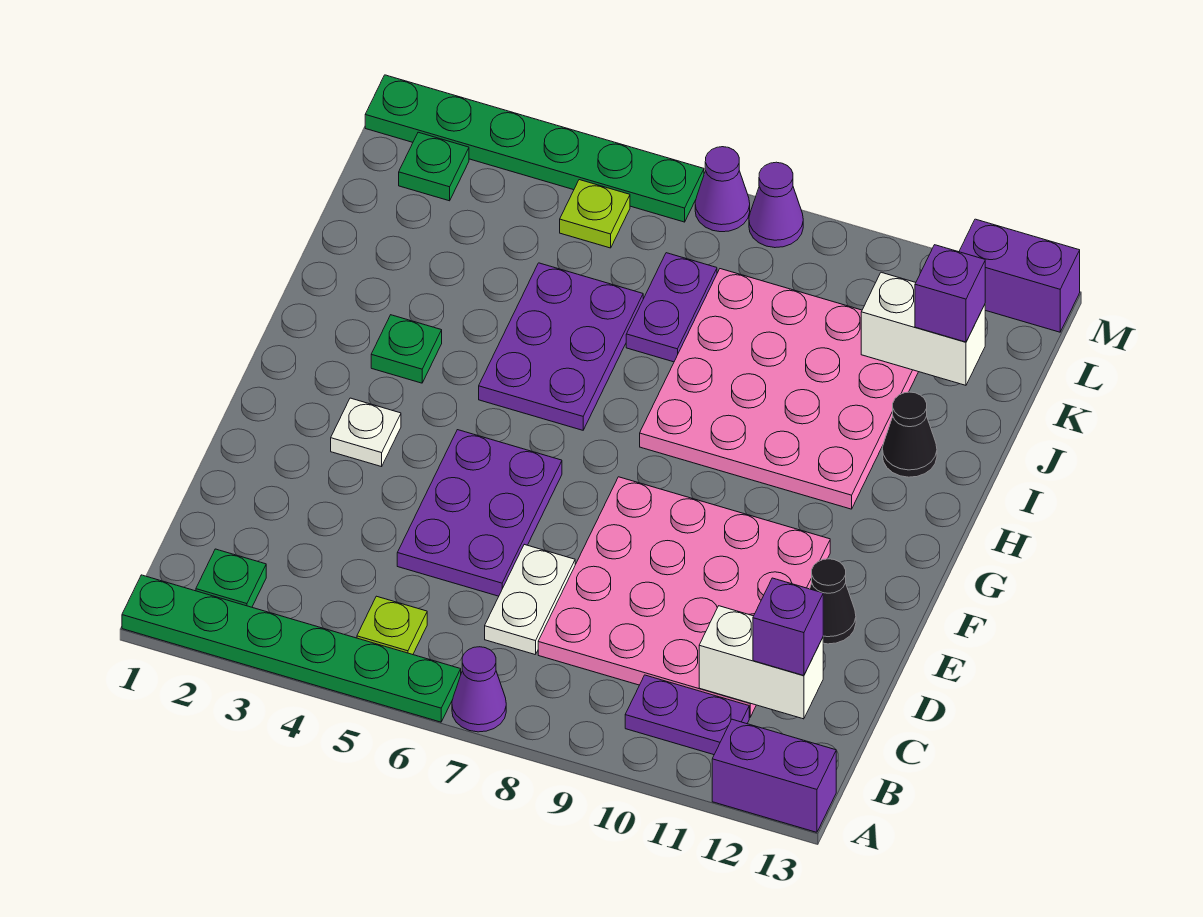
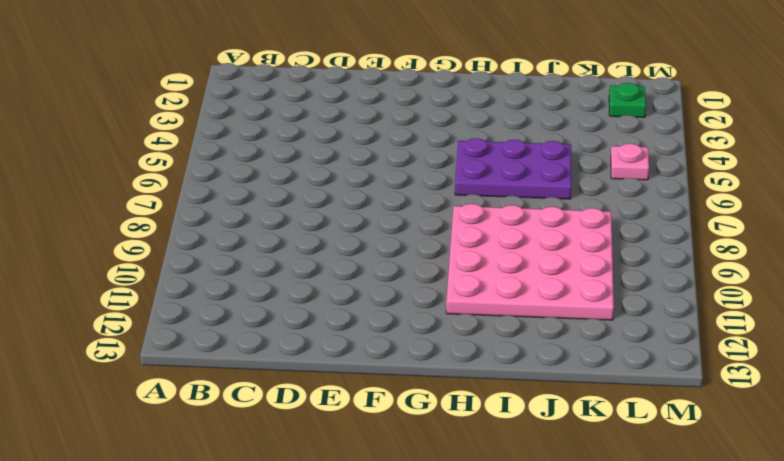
pink 1x1 plate [611,144,649,180] -> lime 1x1 plate [560,180,630,248]
none -> green 1x6 plate [122,575,461,722]
none -> purple 1x1 cone [452,647,506,732]
none -> purple 1x2 brick [712,719,836,832]

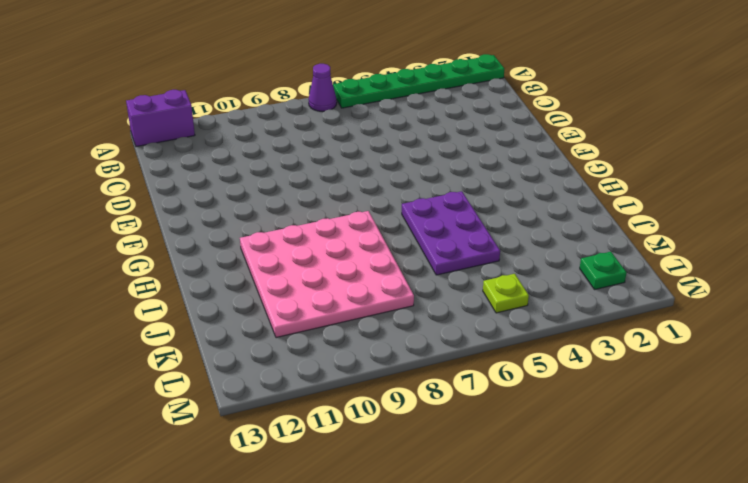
none -> green 1x1 plate [196,549,266,607]
none -> lime 1x1 plate [357,596,427,655]
none -> purple 1x2 plate [625,675,749,755]

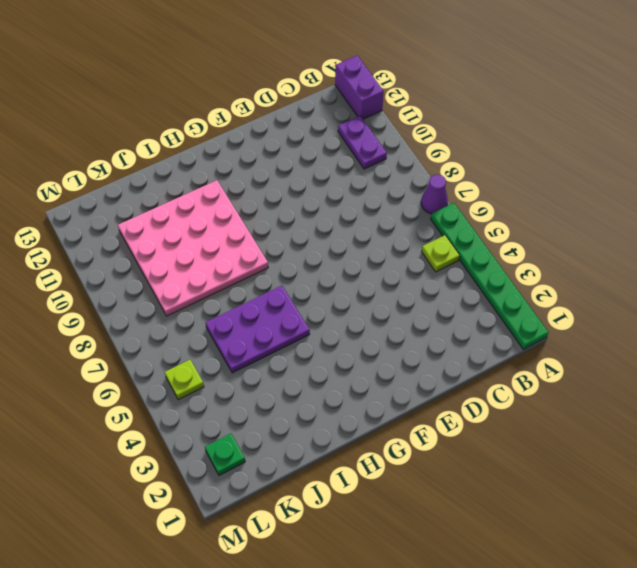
none -> green 1x1 plate [196,549,266,607]
none -> white 1x2 plate [485,544,575,655]
none -> pink 4x4 plate [538,477,830,717]

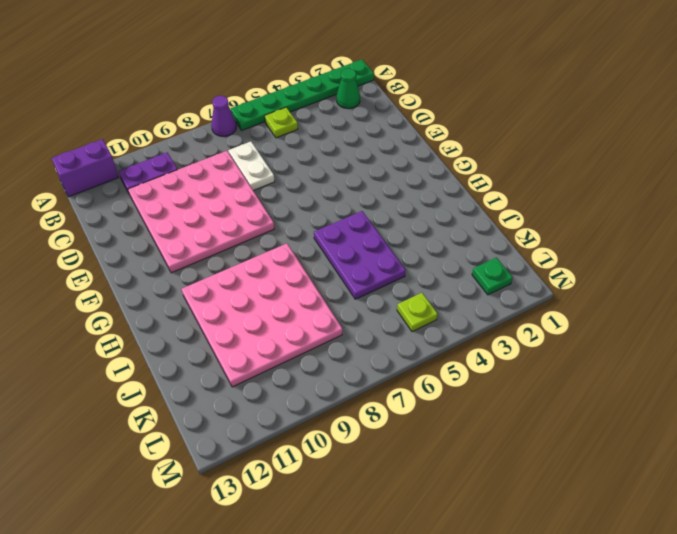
green 1x1 cone [337,68,360,108] -> green 1x1 plate [196,549,266,607]
none -> purple 2x3 plate [397,430,562,596]
none -> black 1x1 cone [810,559,856,644]
none -> white 1x1 plate [331,398,401,467]

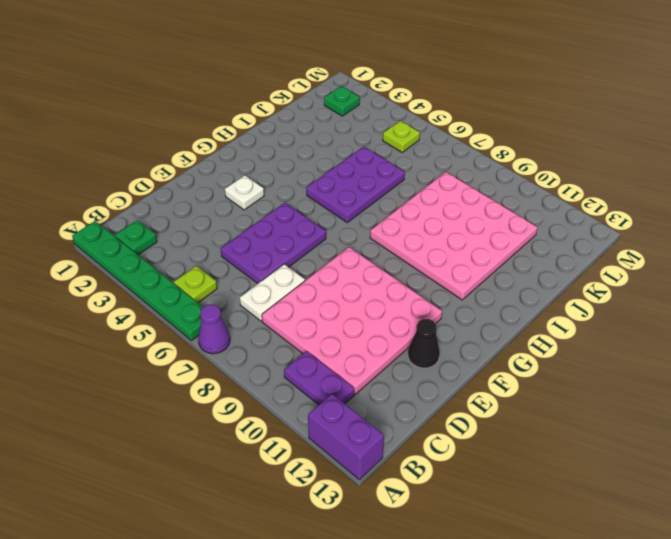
none -> green 1x1 plate [371,315,442,383]
none -> black 1x1 cone [882,392,937,477]
none -> purple 1x2 plate [626,253,717,362]

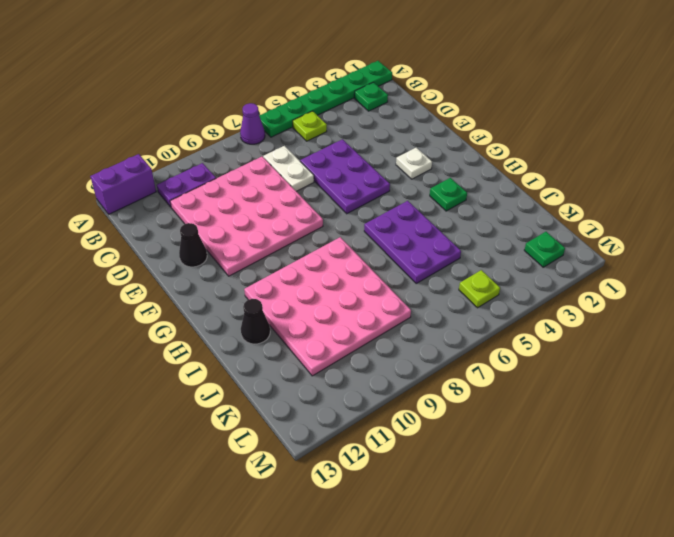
none -> purple 1x2 plate [626,253,717,362]
none -> green 1x6 plate [365,75,704,222]
none -> purple 1x1 cone [695,147,750,232]

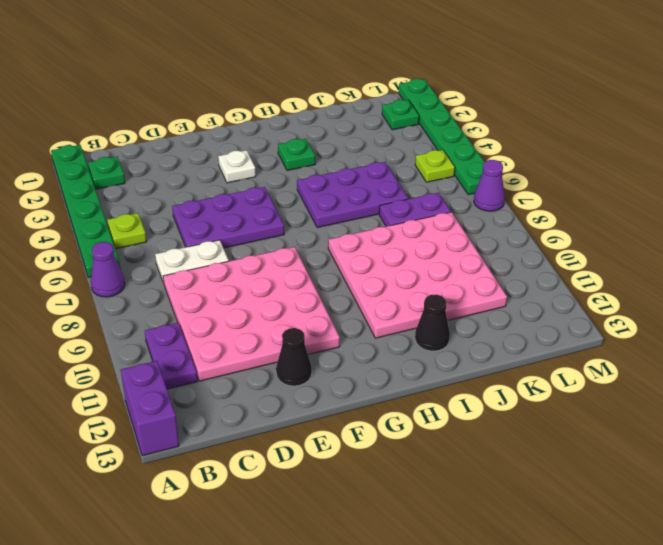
none -> purple 1x1 cone [749,162,803,248]
none -> purple 1x2 brick [959,219,1080,332]
none -> white 1x2 brick [699,606,823,719]

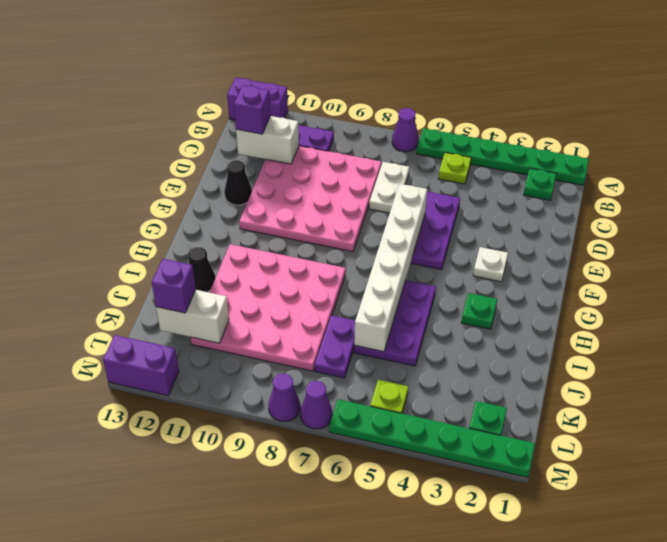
white 1x6 brick [354,184,427,352] -> none

